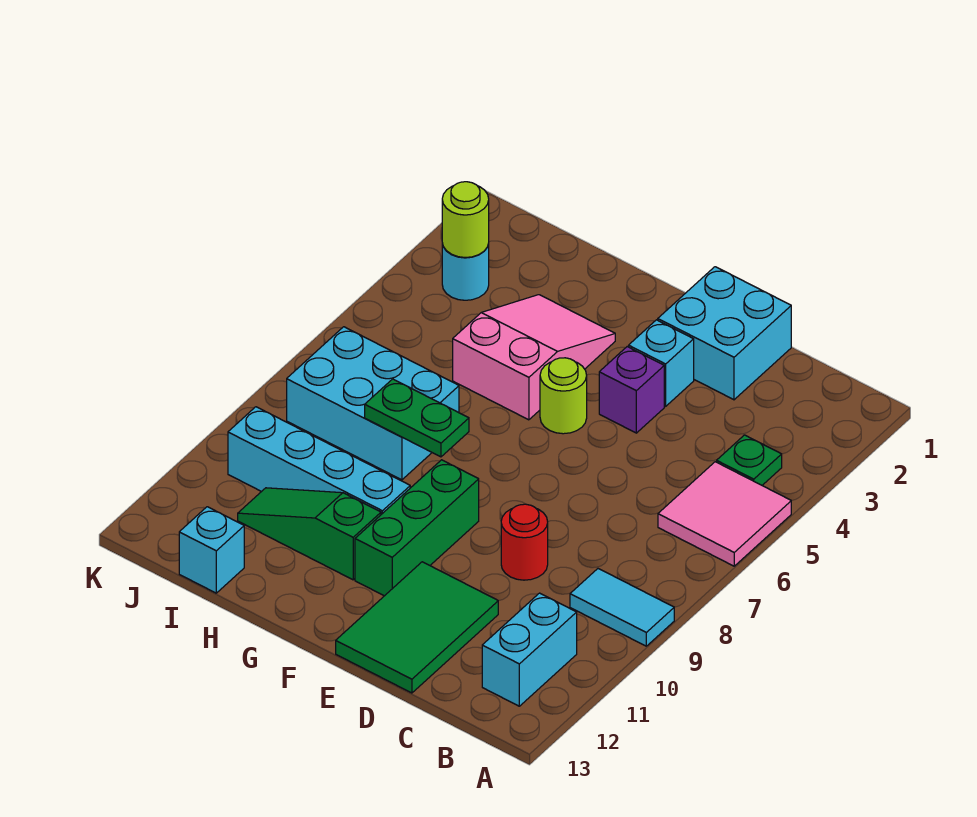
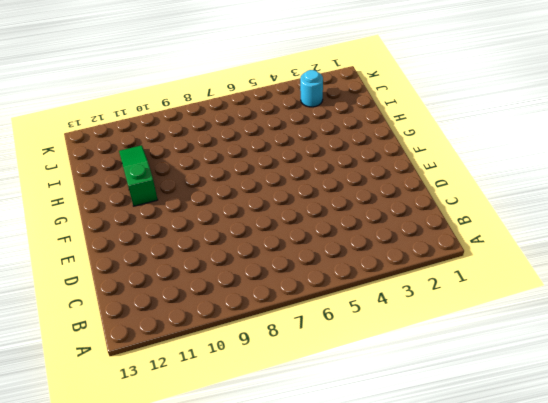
none -> pink 2x2 tile [658,462,791,566]
none -> cyan 1x2 tile [570,569,674,646]
none -> green 1x1 plate [717,435,782,485]

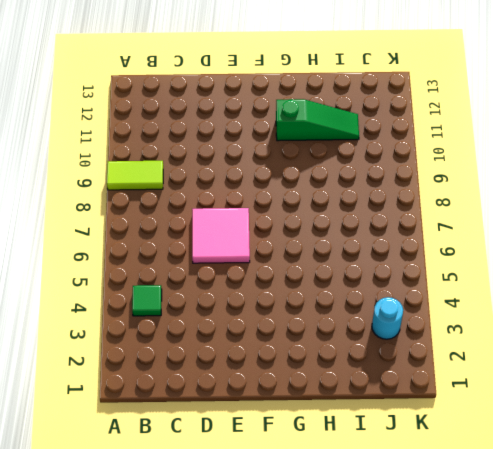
lime 1x2 tile [107,161,163,190] -> cyan 1x2 tile [570,569,674,646]
green 1x1 tile [132,285,162,316] -> green 1x1 plate [717,435,782,485]
pink 2x2 tile [192,208,250,263] -> pink 2x2 tile moved to [658,462,791,566]
none -> cyan 1x2 brick [482,593,577,706]
none -> cyan 2x2 brick [658,267,791,400]
none -> red 1x1 round brick [501,504,548,580]

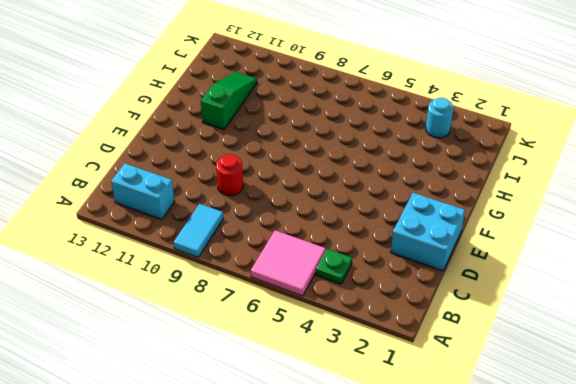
none -> green 2x3 tile [336,562,498,693]
none -> cyan 1x1 brick [629,320,694,406]
none -> purple 1x1 brick [599,347,664,433]

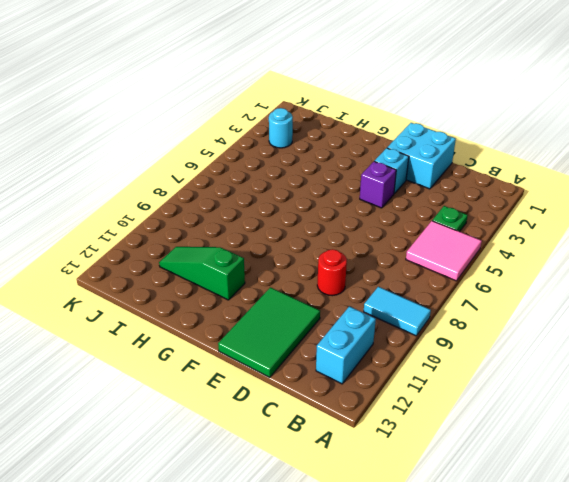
none -> lime 1x1 round brick [540,358,587,434]
none -> green 1x3 brick [355,460,479,596]
none -> pink 2x3 slope [453,295,615,420]

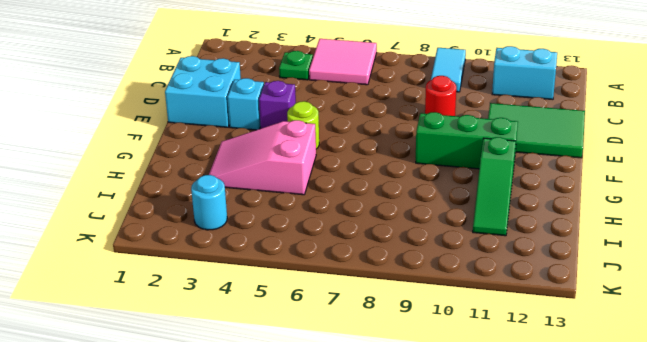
none -> cyan 1x4 brick [228,407,410,514]
none -> cyan 2x3 brick [287,327,459,480]
none -> cyan 1x1 brick [179,507,244,593]

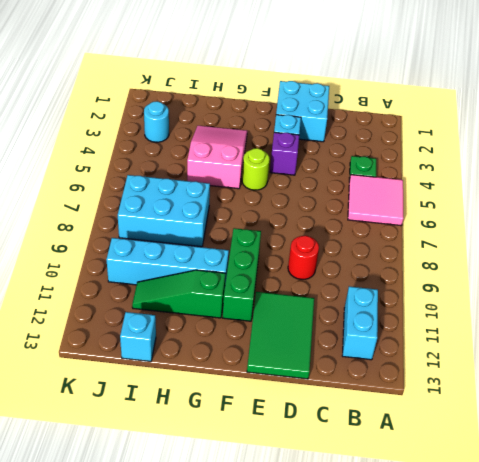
none -> cyan 1x2 tile [570,569,674,646]
none -> green 1x2 plate [365,379,469,457]
none -> lime 1x1 round brick [442,182,489,258]

